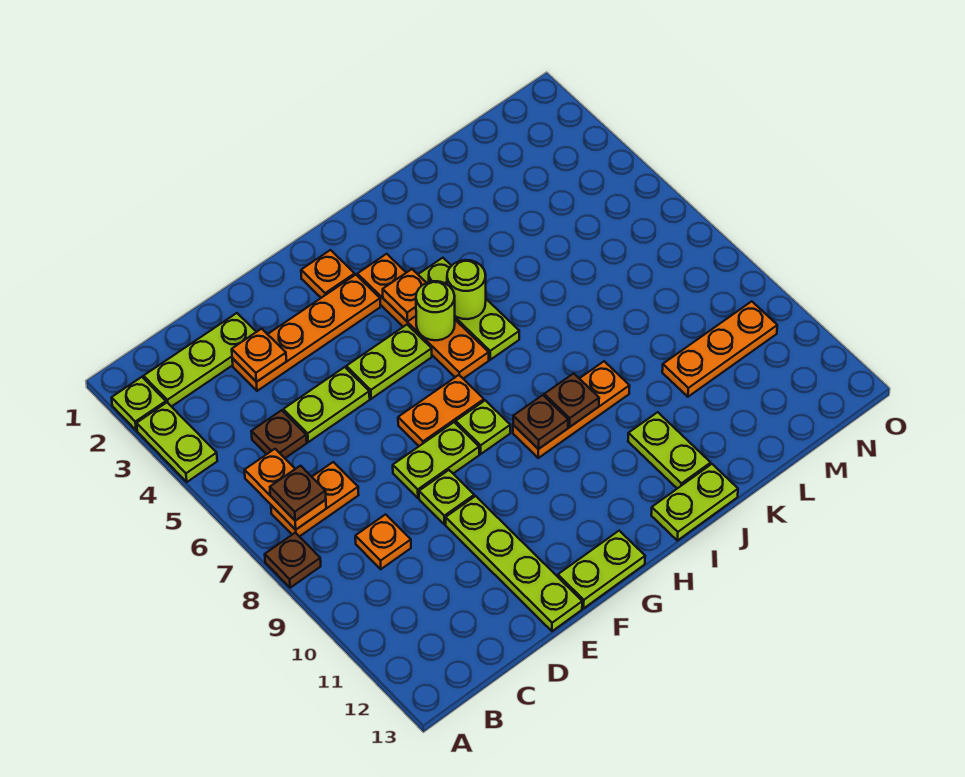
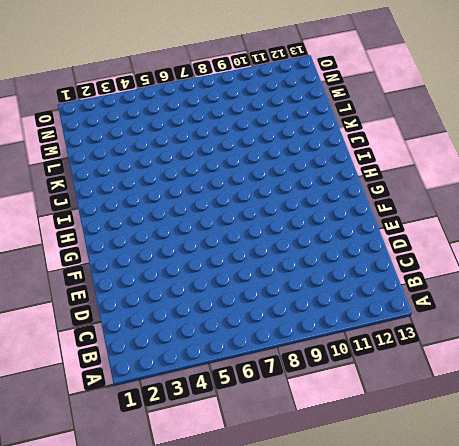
none -> lime 1x1 plate [112,377,166,430]
none -> lime 1x2 plate [137,403,217,482]
none -> brown 1x1 plate [265,533,321,588]
none -> lime 1x3 plate [144,313,256,407]

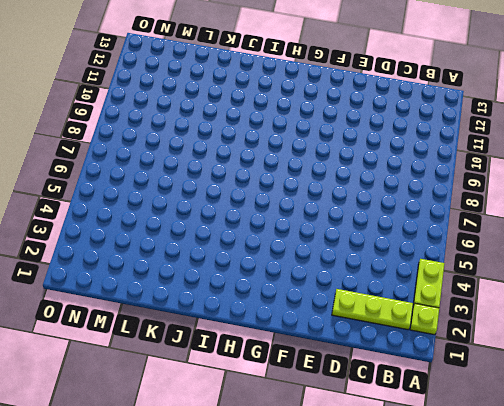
none -> brown 1x1 plate [265,533,321,588]
none -> orange 1x2 plate [271,462,358,537]
none -> brown 1x1 plate [251,410,307,458]
none -> orange 1x1 plate [355,514,411,569]

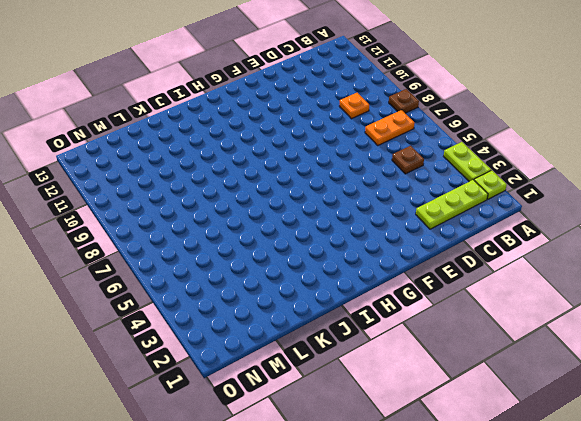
none -> orange 1x4 plate [232,275,380,391]
none -> lime 1x2 plate [283,367,370,442]
none -> lime 1x2 plate [393,422,479,498]
none -> lime 1x1 plate [419,470,474,524]

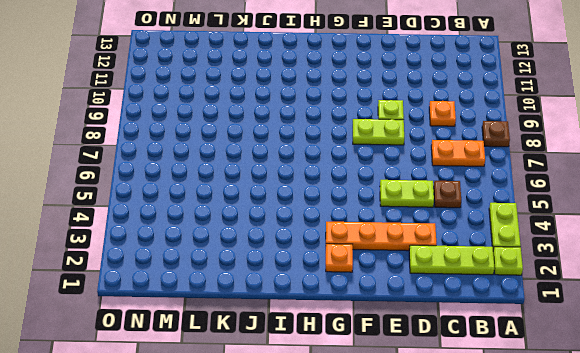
none -> lime 1x4 plate [446,496,582,631]
none -> lime 1x2 plate [346,325,432,399]
none -> orange 1x2 plate [398,375,484,446]
none -> lime 1x2 plate [558,531,645,608]

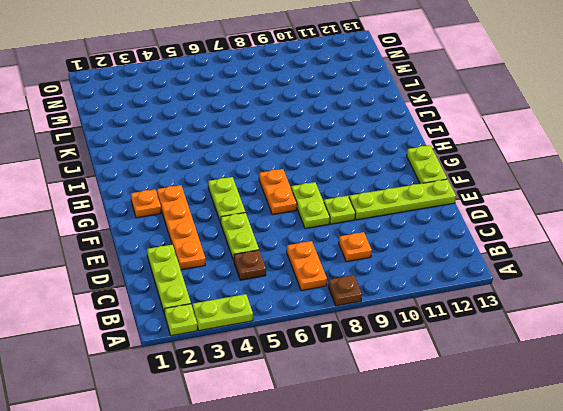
none -> lime 1x1 plate [456,400,510,454]
none -> orange 1x4 plate [357,254,489,379]
none -> orange 1x3 plate [513,361,630,458]
none -> lime 1x3 plate [418,258,519,360]

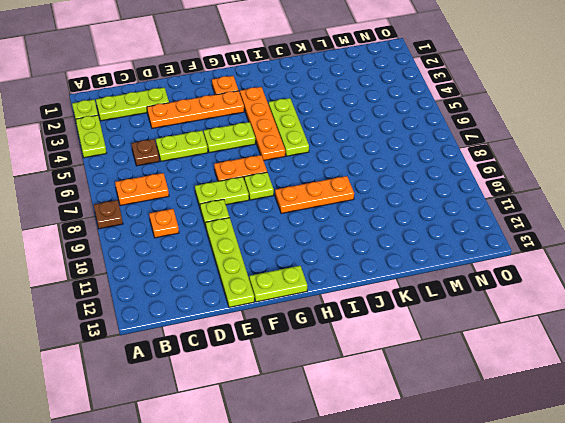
none -> lime 1x2 plate [651,464,738,541]
none -> lime 1x2 plate [628,412,711,489]
none -> orange 1x3 plate [662,301,777,397]
none -> orange 1x2 plate [245,449,326,530]

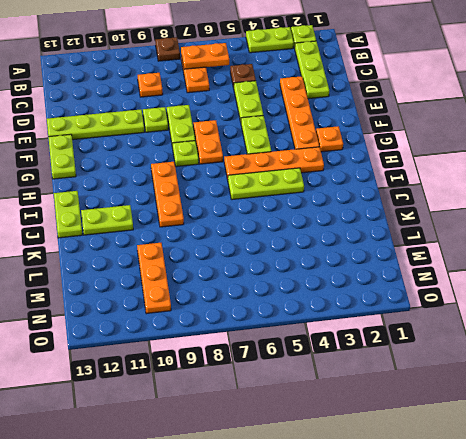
none -> orange 1x1 plate [232,329,286,382]
none -> orange 1x1 plate [383,269,426,321]
none -> lime 1x1 round brick [416,281,455,340]
none -> brown 1x1 plate [513,395,568,449]

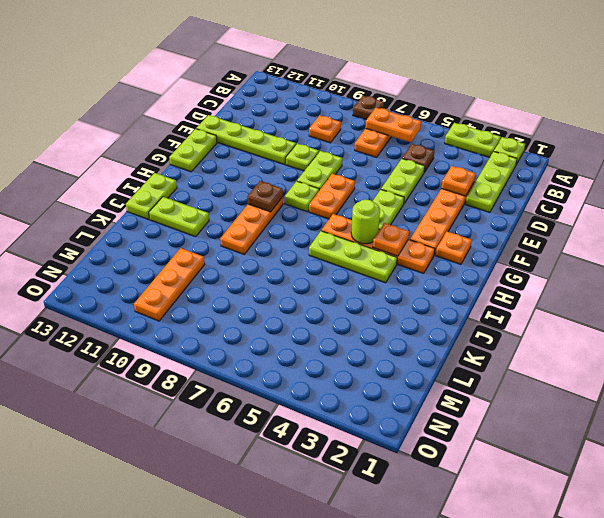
none -> lime 1x1 round brick [447,260,486,319]
none -> brown 1x1 plate [544,373,599,427]
none -> brown 1x1 plate [270,466,326,521]

